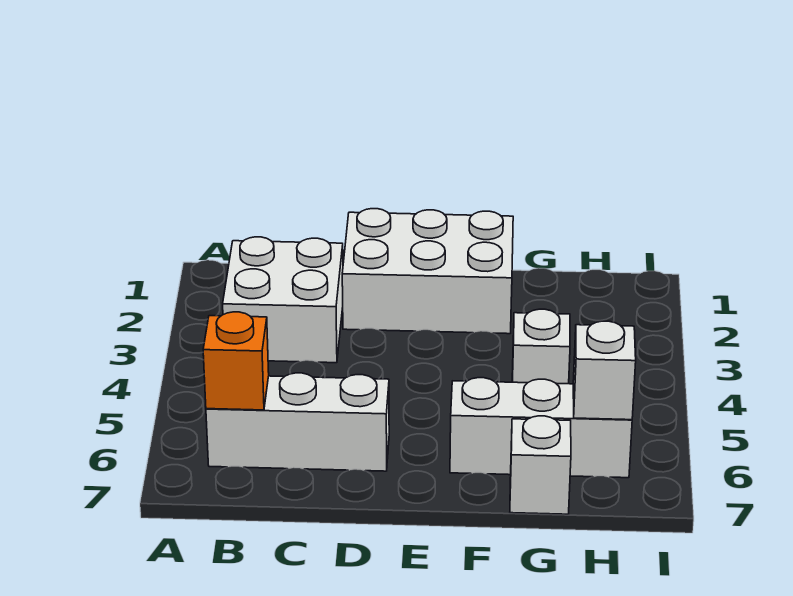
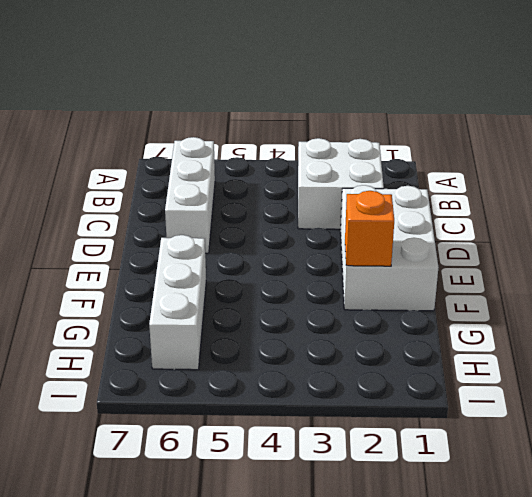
orange 1x1 brick [345,191,394,266] -> orange 1x1 brick moved to [203,312,269,410]
none -> white 1x1 brick [512,309,570,384]
none -> white 1x1 brick [510,416,571,514]

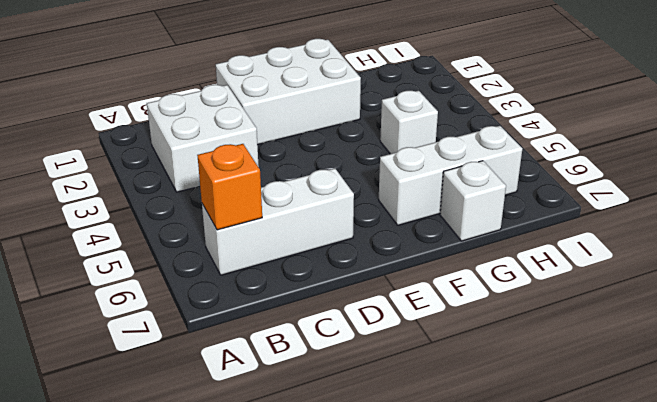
none -> white 1x1 brick [573,321,636,420]

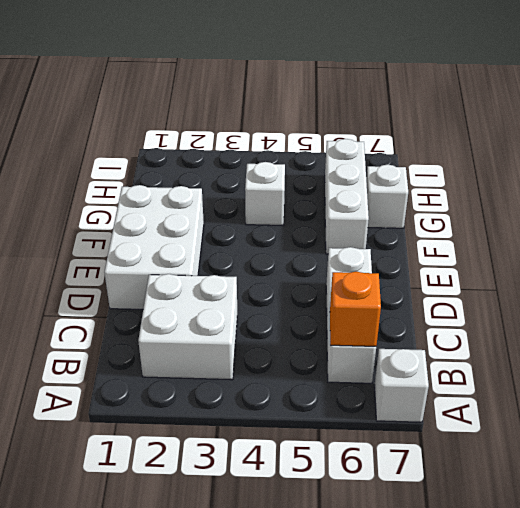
white 1x1 brick [374,349,429,422] -> white 1x1 brick moved to [573,321,636,420]

